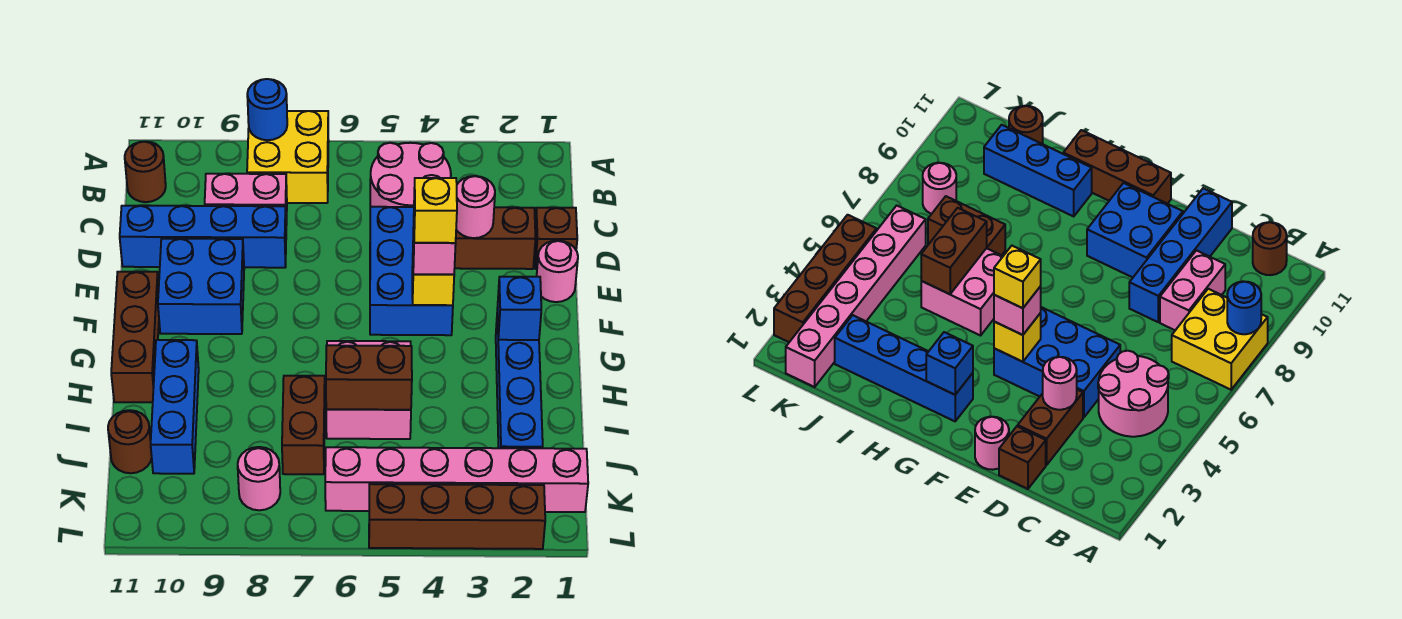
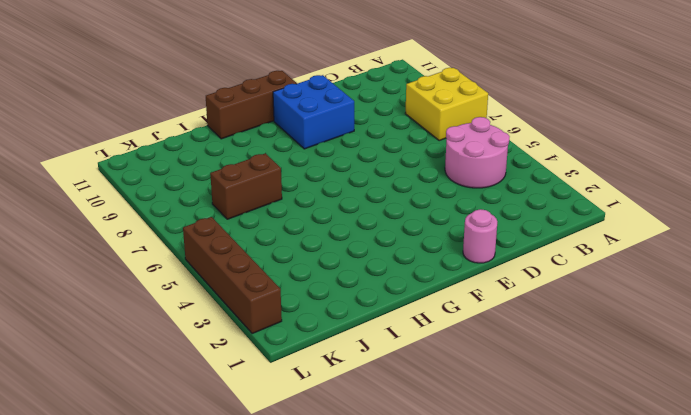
none -> brown 1x1 round brick [125,142,166,202]
none -> pink 1x2 brick [205,174,287,225]
none -> brown 1x1 brick [535,208,577,269]

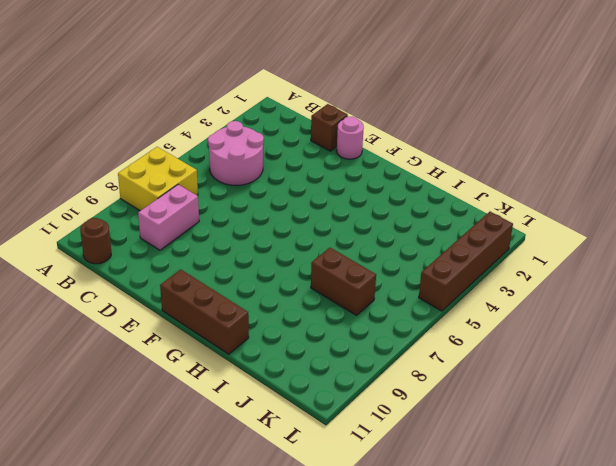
none -> brown 1x2 brick [455,207,536,269]
none -> blue 2x3 brick [370,207,453,335]
none -> blue 1x4 brick [120,206,286,268]

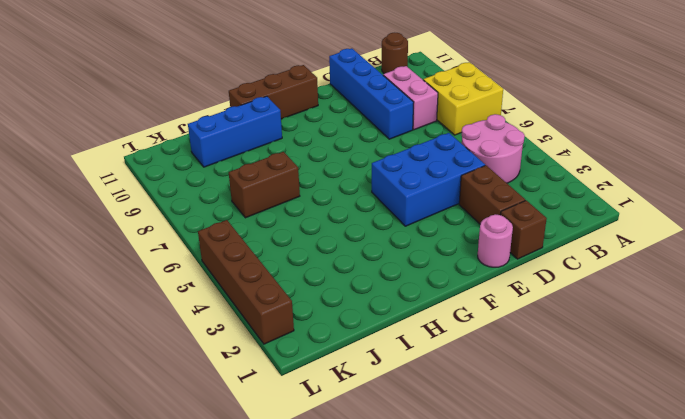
none -> blue 2x2 brick [158,239,244,334]
none -> blue 1x4 brick [496,308,543,448]
none -> pink 2x2 brick [326,341,411,439]

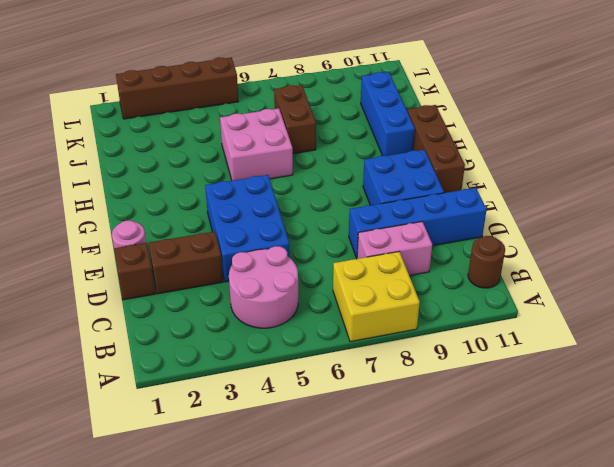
none -> blue 1x4 brick [496,308,543,448]
none -> brown 1x1 round brick [108,410,152,473]
none -> pink 1x6 brick [325,447,588,512]

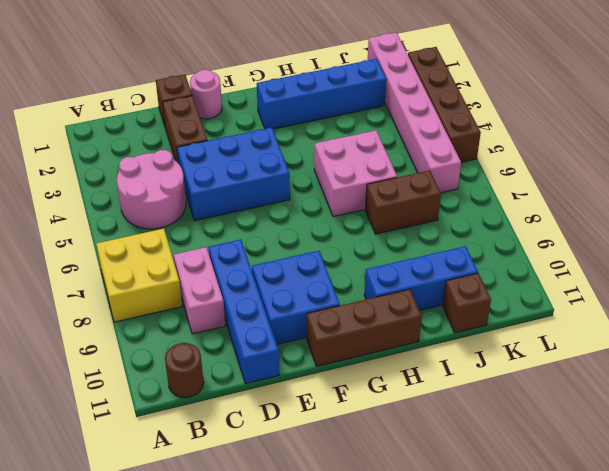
brown 1x1 brick [443,273,491,333] -> brown 1x1 round brick [108,410,152,473]
none -> pink 1x1 round brick [238,447,280,510]
none -> blue 1x1 round brick [247,79,287,140]
none -> pink 1x1 round brick [456,176,495,238]

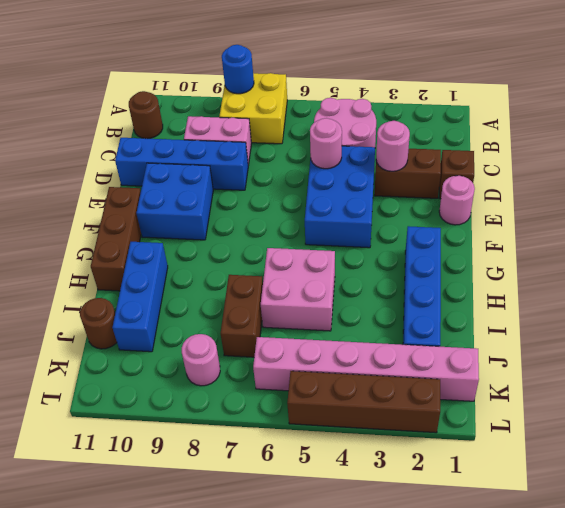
pink 1x1 round brick [310,118,342,169] -> none
none -> yellow 1x1 brick [412,266,454,305]
none -> blue 1x1 brick [498,277,541,340]
none -> brown 1x2 brick [326,345,412,410]

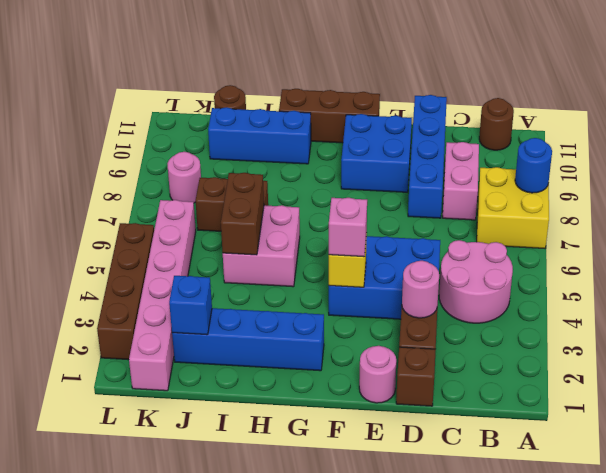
blue 1x1 brick [169,276,212,335] -> blue 1x1 brick moved to [498,277,541,340]
none -> yellow 1x1 brick [414,178,457,243]

